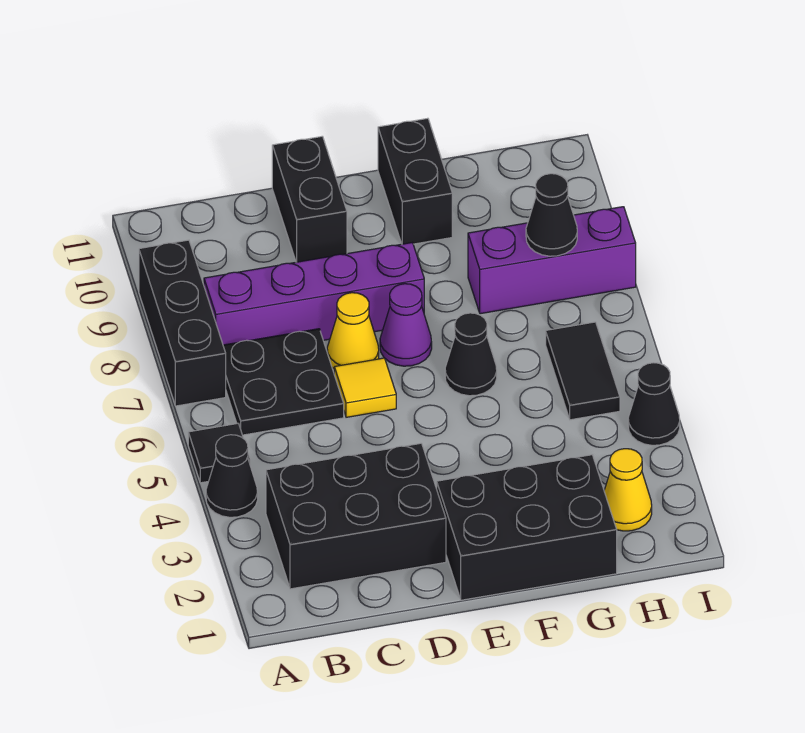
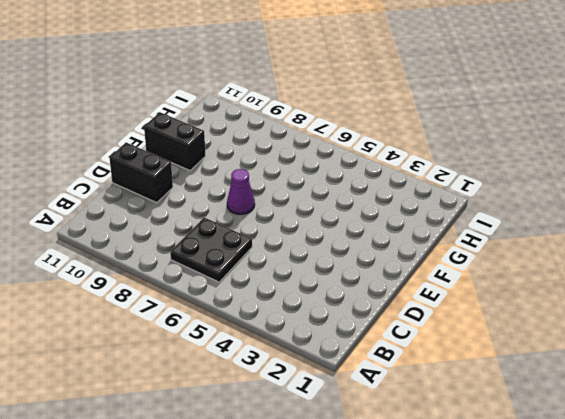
none -> black 1x1 cone [206,435,258,517]
none -> black 1x1 tile [188,424,250,483]
none -> black 1x3 brick [139,240,226,406]

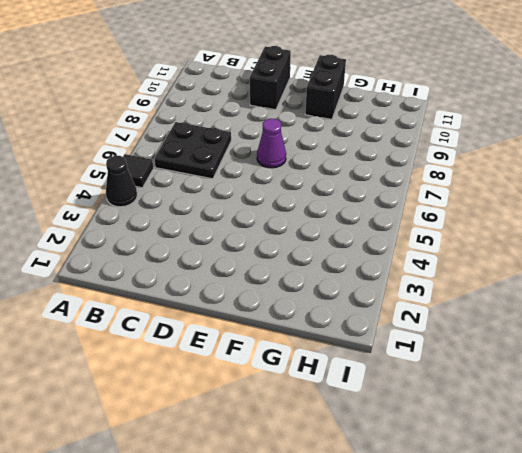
none -> black 1x3 brick [139,240,226,406]
none -> black 2x3 brick [266,443,446,589]
none -> purple 1x4 brick [204,243,424,345]

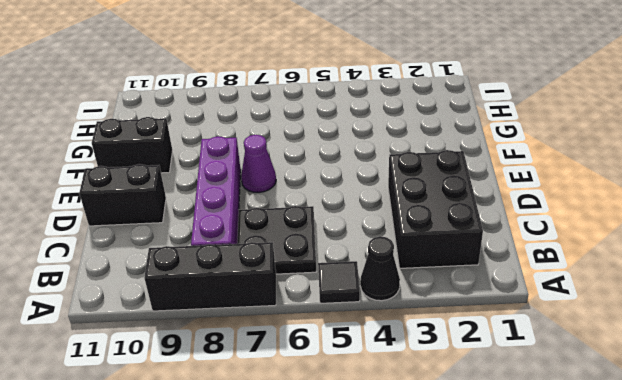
none -> yellow 1x1 tile [334,358,396,417]
none -> yellow 1x1 cone [327,293,379,369]
none -> black 2x3 brick [437,455,617,600]

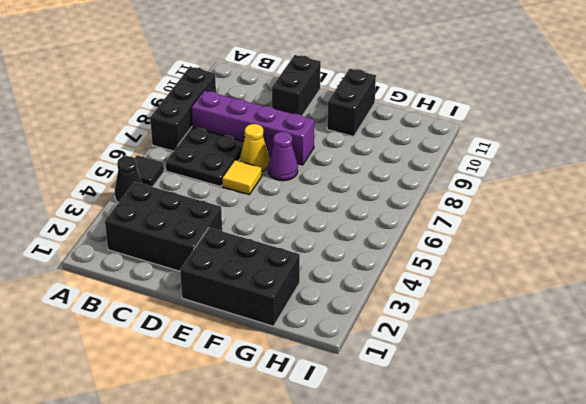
none -> black 1x1 cone [445,313,497,396]
none -> purple 1x3 brick [468,207,636,314]
none -> yellow 1x1 cone [604,449,652,531]

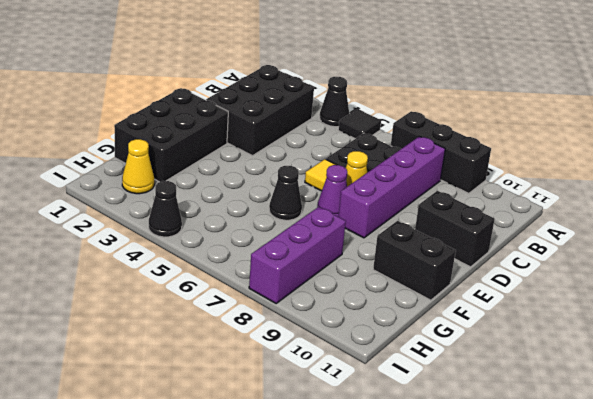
none -> black 1x2 tile [546,322,620,420]
none -> black 1x1 cone [526,174,577,256]

